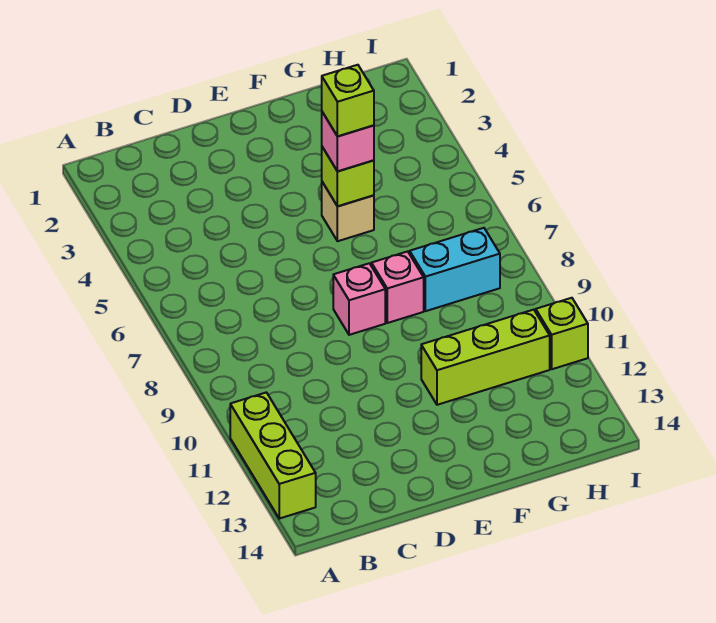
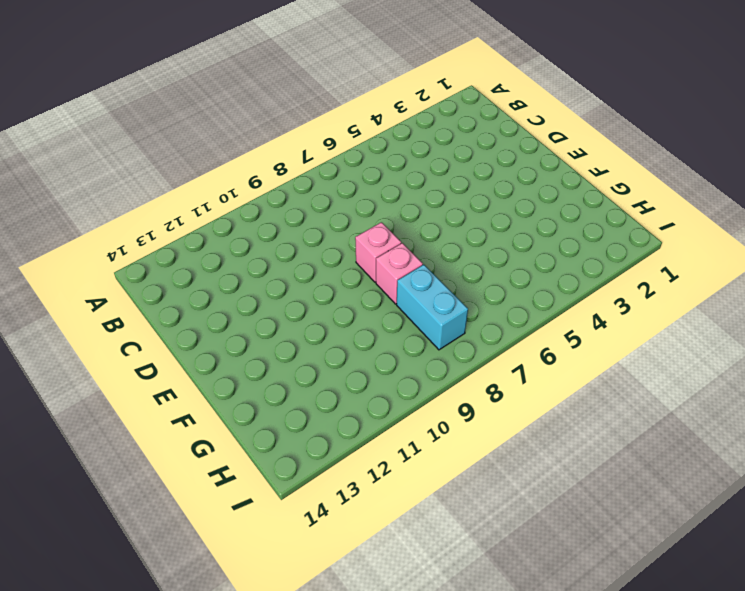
none -> lime 1x3 brick [230,392,316,519]
none -> tan 1x1 brick [322,182,374,241]

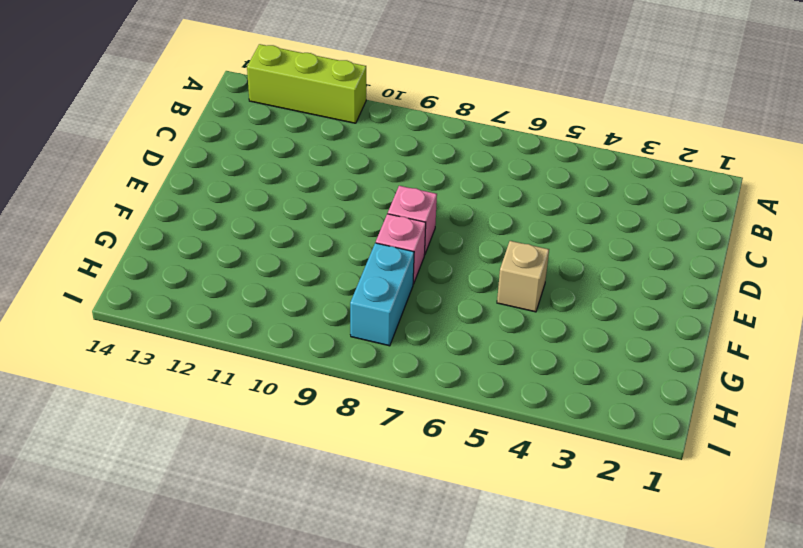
none -> lime 1x3 brick [421,310,550,405]
none -> lime 1x1 brick [536,298,588,369]

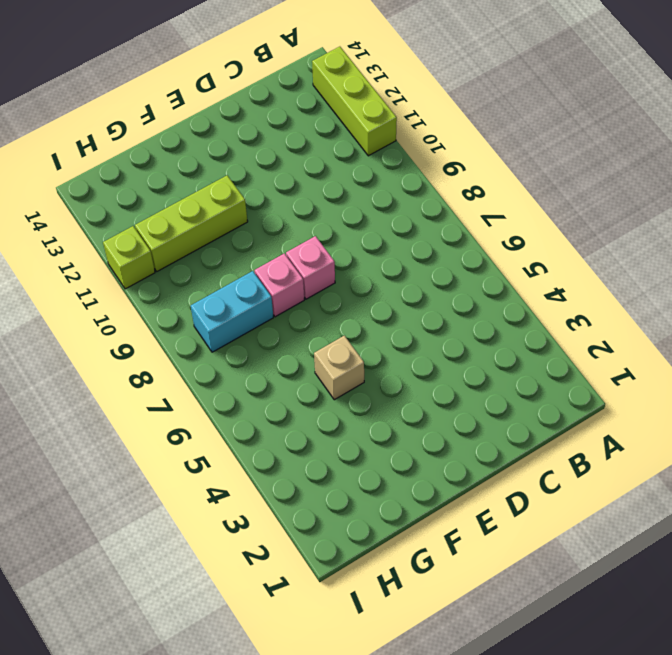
none -> lime 1x1 brick [322,147,374,206]
none -> pink 1x1 brick [322,112,374,171]

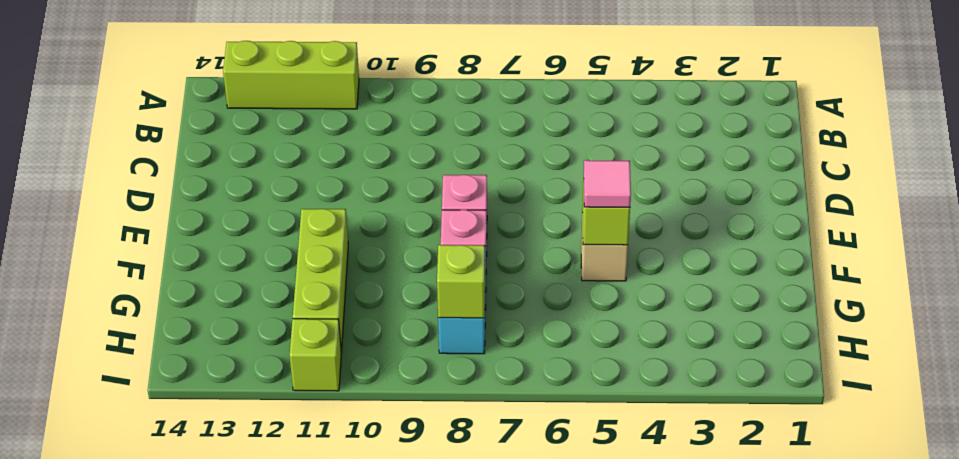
pink 1x1 tile [584,160,631,207] -> pink 1x1 brick [322,112,374,171]
lime 1x1 brick [437,245,485,318] -> lime 1x1 brick moved to [322,65,374,136]

